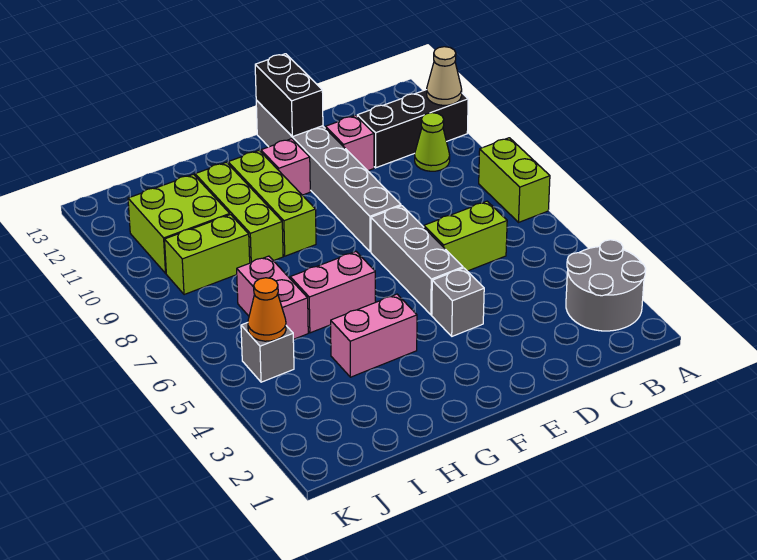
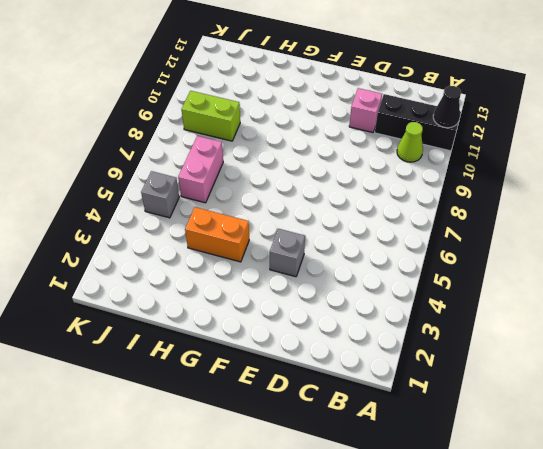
black 1x1 cone [433,86,461,128] -> tan 1x1 cone [427,47,462,105]
orange 1x2 brick [185,207,249,262] -> pink 1x2 brick [331,294,417,377]
none -> grey 2x2 round brick [566,240,646,331]
none -> lime 1x2 brick [479,138,550,222]
none -> lime 1x2 brick [424,201,507,271]

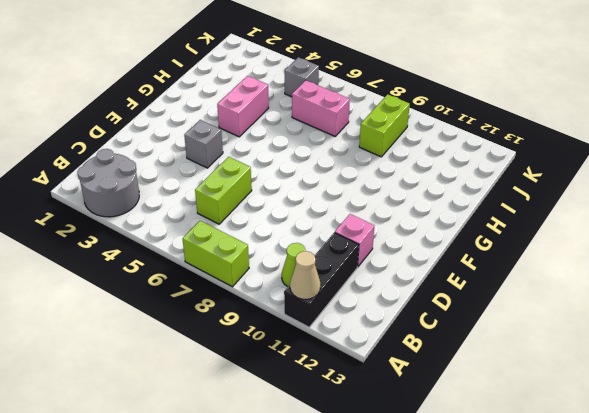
none -> grey 1x3 brick [371,206,463,315]
none -> grey 1x6 brick [256,100,401,252]
none -> pink 1x1 brick [261,139,310,195]

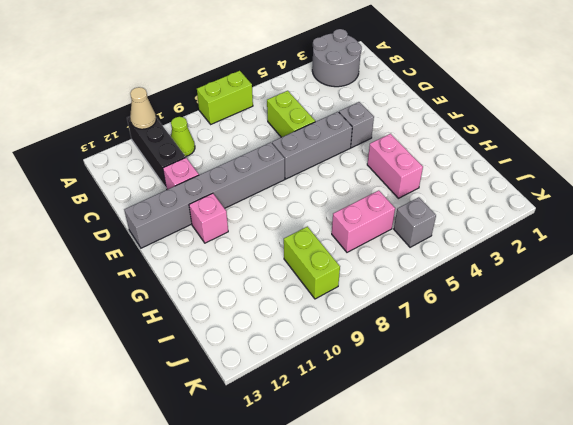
none -> pink 1x2 brick [290,252,376,333]
none -> lime 1x3 brick [228,151,316,256]
none -> lime 1x3 brick [195,162,283,263]

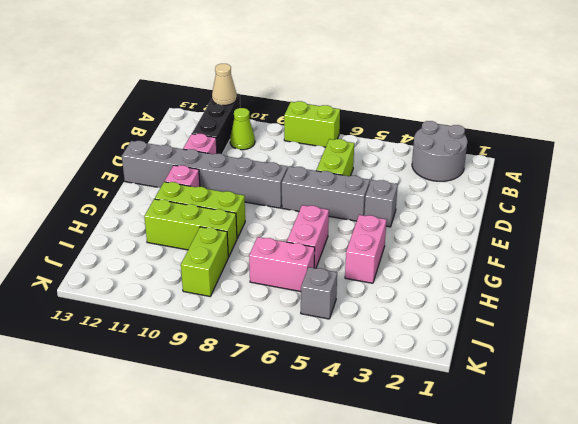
none -> lime 2x2 brick [128,174,230,273]
none -> black 1x2 brick [255,54,323,137]
none -> orange 1x1 cone [248,278,286,341]

